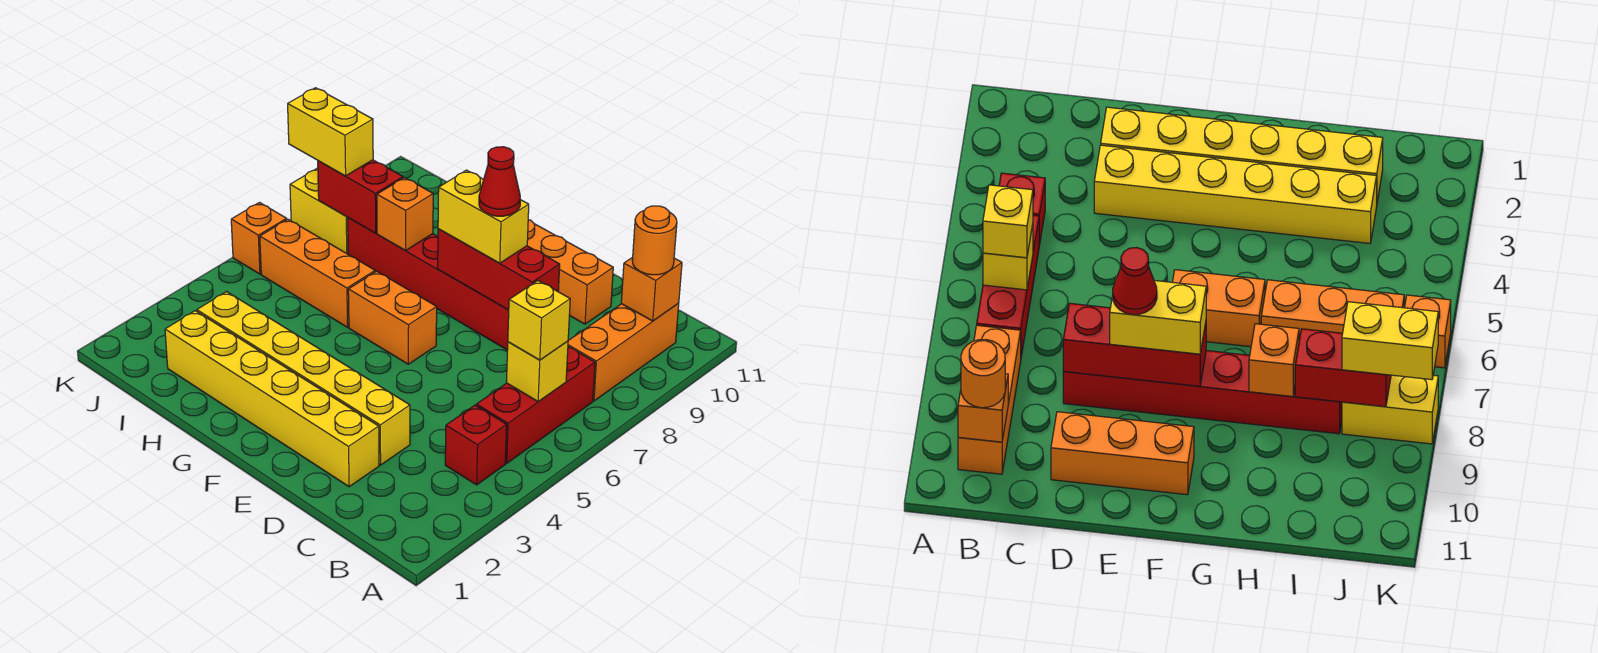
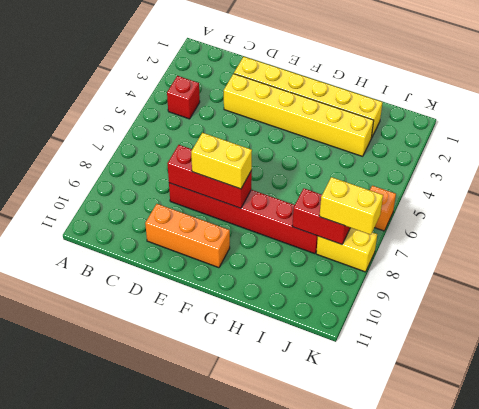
none -> red 1x3 brick [476,347,595,463]
none -> orange 1x3 brick [568,303,679,401]
none -> orange 1x2 brick [348,271,437,364]

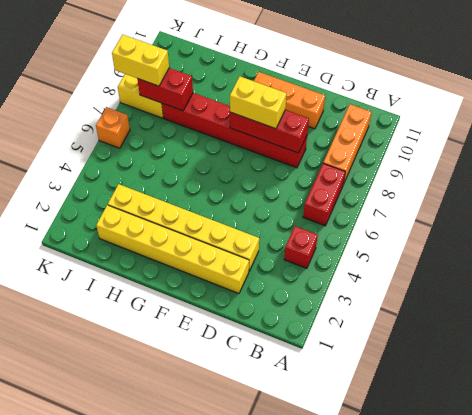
red 1x2 brick [303,163,345,226] -> red 1x3 brick [476,347,595,463]
none -> orange 1x2 brick [348,271,437,364]
none -> orange 1x3 brick [260,219,375,327]
none -> yellow 1x1 brick [506,341,568,402]

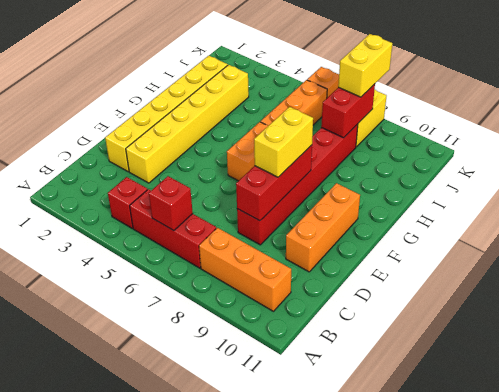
red 1x1 brick [149,176,193,231] -> yellow 1x1 brick [506,341,568,402]
none -> orange 1x1 brick [621,257,682,321]
none -> orange 1x1 brick [377,178,433,251]
none -> yellow 1x1 brick [508,281,570,360]

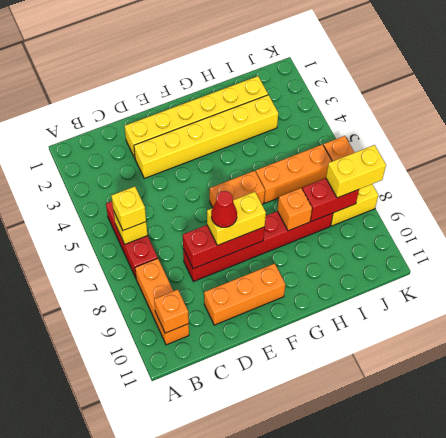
none -> red 1x1 brick [445,405,507,485]
none -> orange 1x1 round brick [632,206,677,275]

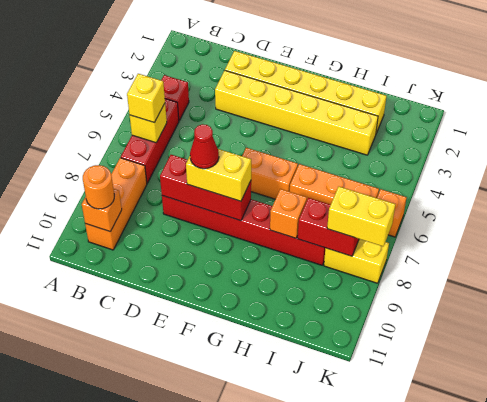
none -> orange 1x3 brick [527,220,613,324]

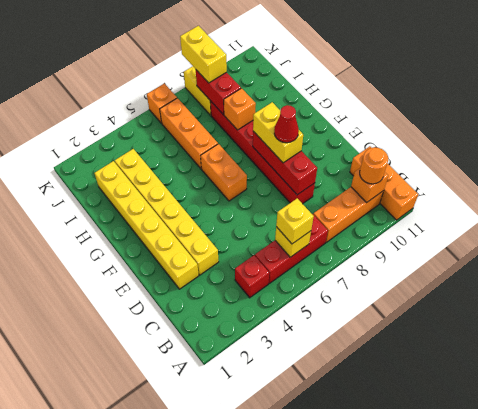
orange 1x3 brick [350,146,418,220] -> orange 1x3 brick moved to [527,220,613,324]

